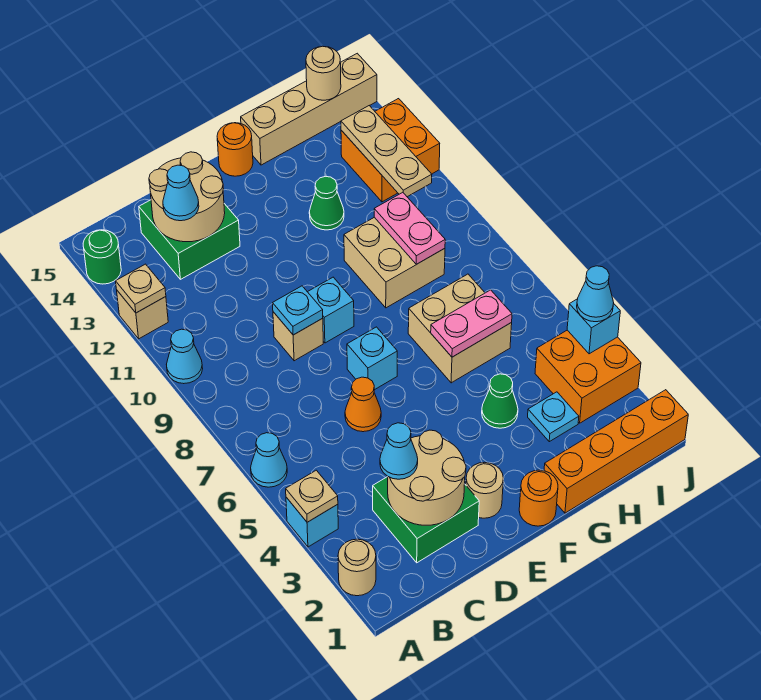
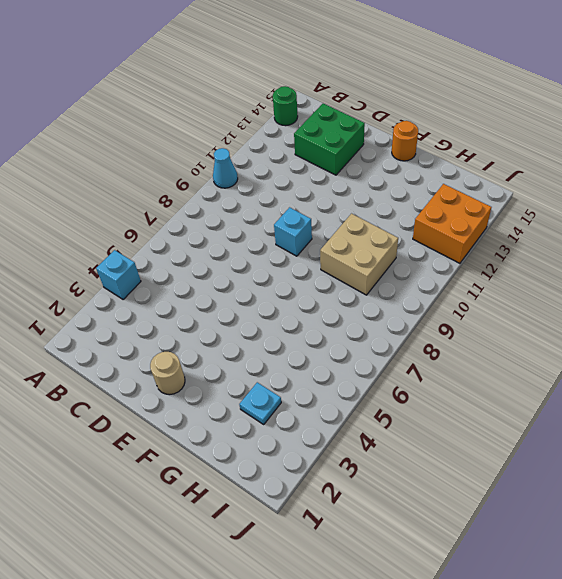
none -> tan 1x1 round brick [338,539,376,596]
none -> cyan 1x1 cone [251,433,287,487]
none -> tan 1x1 brick [117,291,168,339]
none -> green 2x2 brick [373,477,479,563]

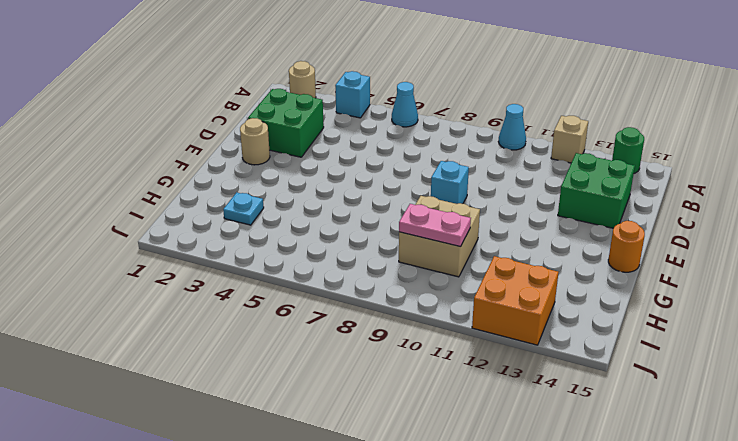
none -> orange 1x1 cone [345,377,381,432]
none -> tan 1x1 brick [273,312,323,361]
none -> cyan 1x1 brick [347,327,397,390]
none -> orange 1x1 round brick [519,470,558,526]

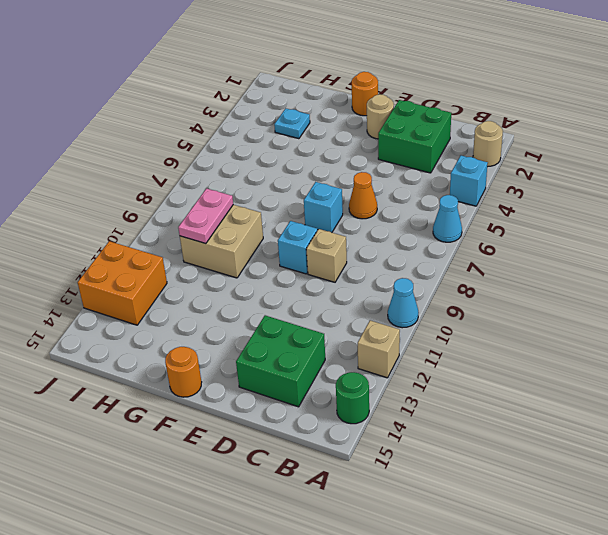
none -> orange 1x4 brick [544,390,688,513]
none -> green 1x1 cone [482,374,518,428]
none -> tan 2x2 brick [408,274,512,383]
none -> green 1x1 cone [309,176,344,230]

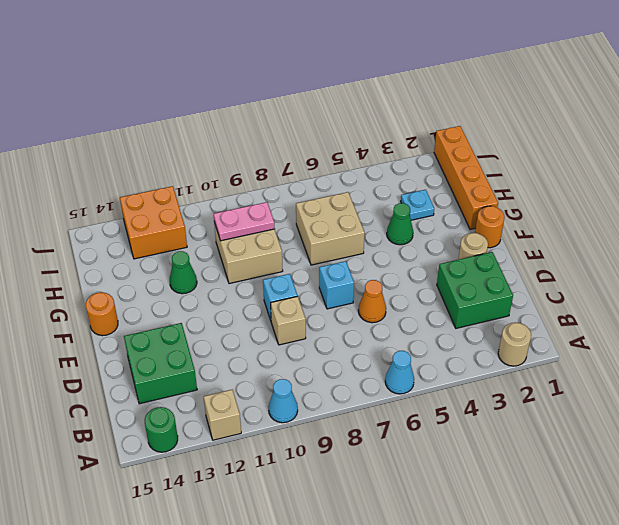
none -> cyan 1x1 brick [286,497,338,547]
none -> tan 1x4 brick [241,53,377,165]
none -> orange 2x2 brick [535,330,641,423]
none -> tan 1x1 plate [286,470,338,522]

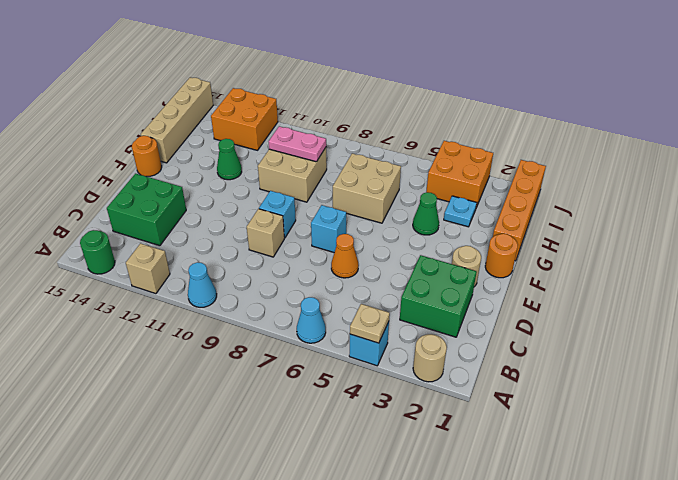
none -> tan 1x1 plate [116,264,166,313]
none -> tan 2x2 round brick [388,430,466,525]
none -> tan 2x2 round brick [149,152,225,242]
none -> cyan 1x1 plate [273,286,323,335]

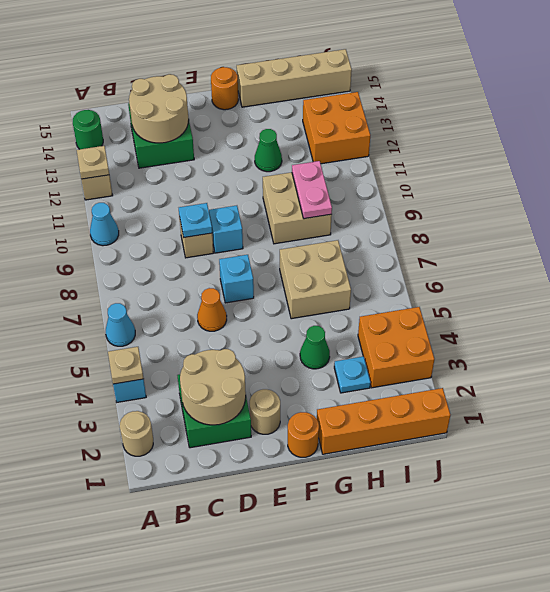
none -> pink 1x2 plate [431,290,512,357]
none -> tan 1x3 plate [341,106,432,197]
none -> tan 1x1 round brick [306,46,341,100]
none -> cyan 1x1 brick [567,299,620,354]

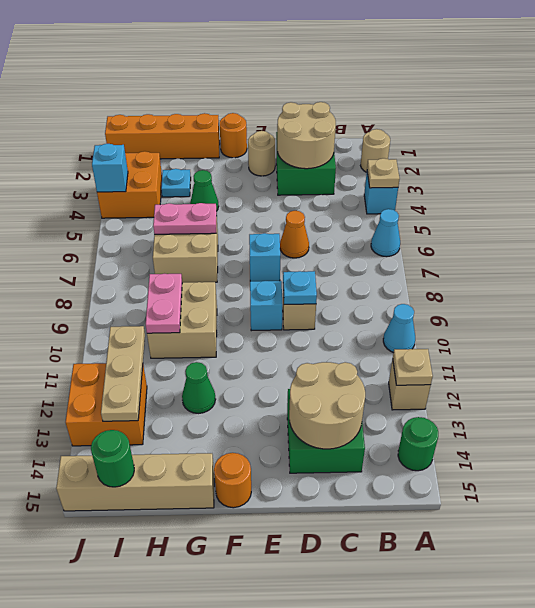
green 1x1 round brick [91,430,134,487] -> tan 1x1 round brick [306,46,341,100]
none -> cyan 1x1 cone [380,423,418,479]
none -> cyan 1x1 cone [163,165,199,221]
none -> cyan 1x1 cone [577,266,614,322]

